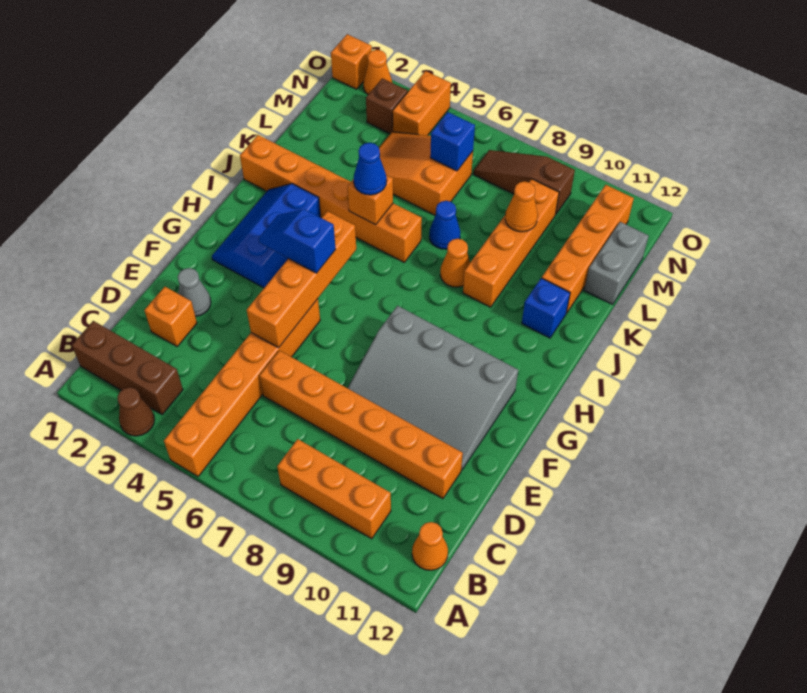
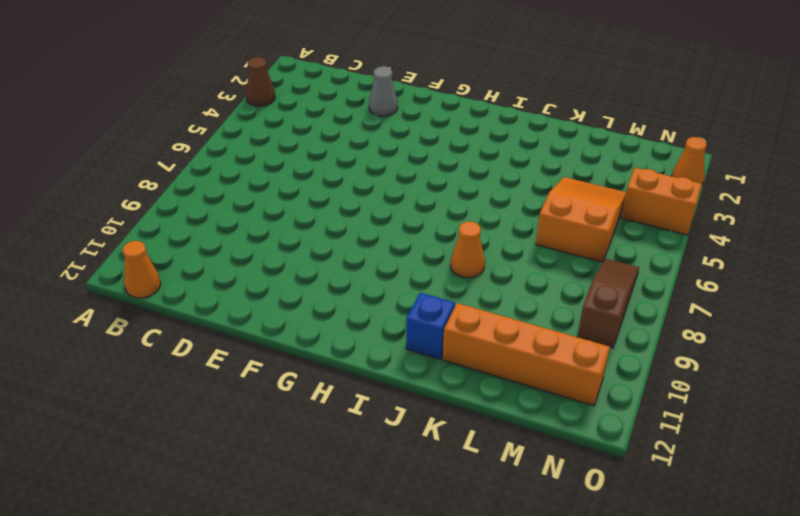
none -> orange 1x6 brick [164,299,320,477]
none -> brown 1x3 brick [72,321,183,415]
none -> orange 1x3 brick [277,439,391,539]

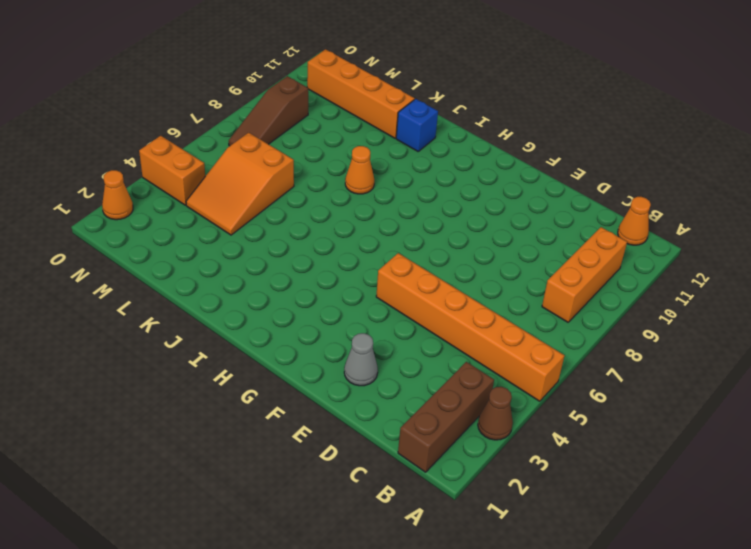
none -> orange 1x1 brick [145,287,197,347]
none -> orange 1x6 brick [259,350,463,499]
none -> grey 3x4 slope [348,306,518,470]

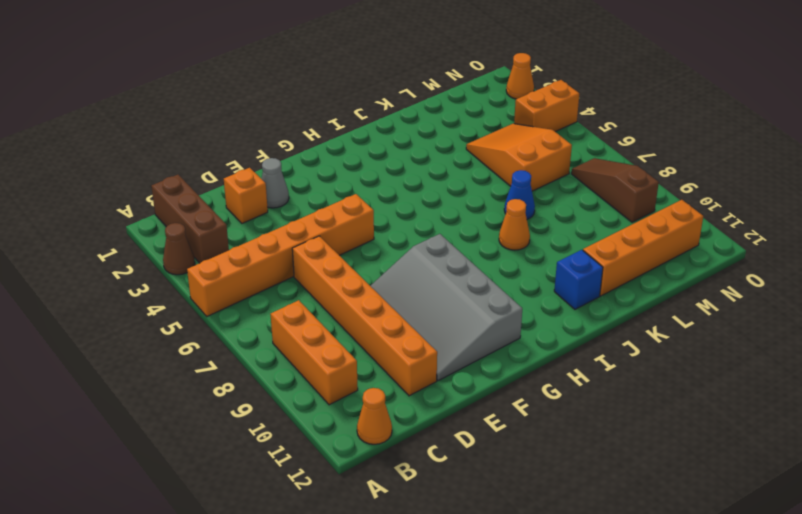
none -> blue 2x3 slope [212,184,321,288]
none -> orange 1x6 brick [240,135,422,263]
none -> orange 1x4 brick [463,179,559,307]

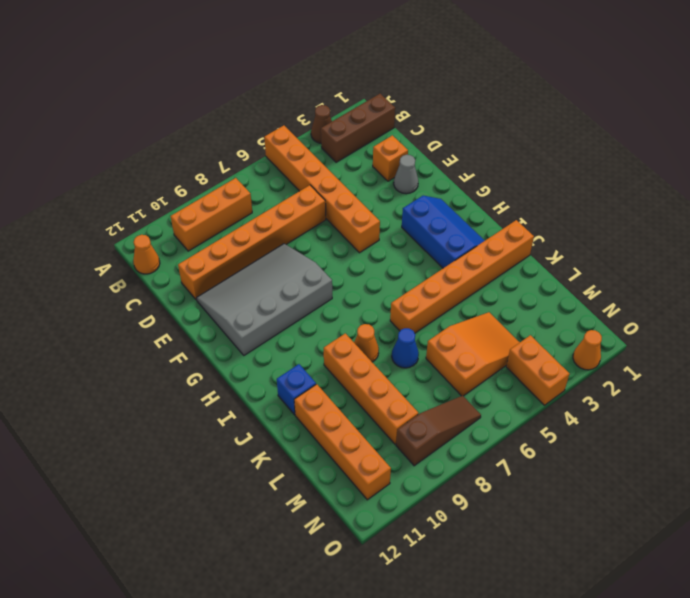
none -> grey 1x2 brick [584,222,648,305]
none -> brown 1x1 brick [366,78,408,134]
none -> orange 1x1 brick [331,34,372,89]

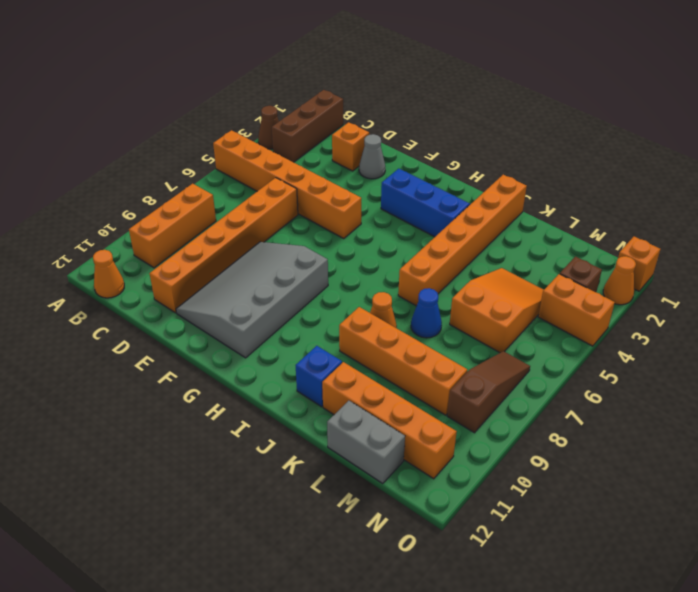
none -> orange 1x4 brick [247,211,356,348]
none -> orange 1x1 brick [348,175,393,225]
none -> orange 1x1 cone [505,181,538,232]

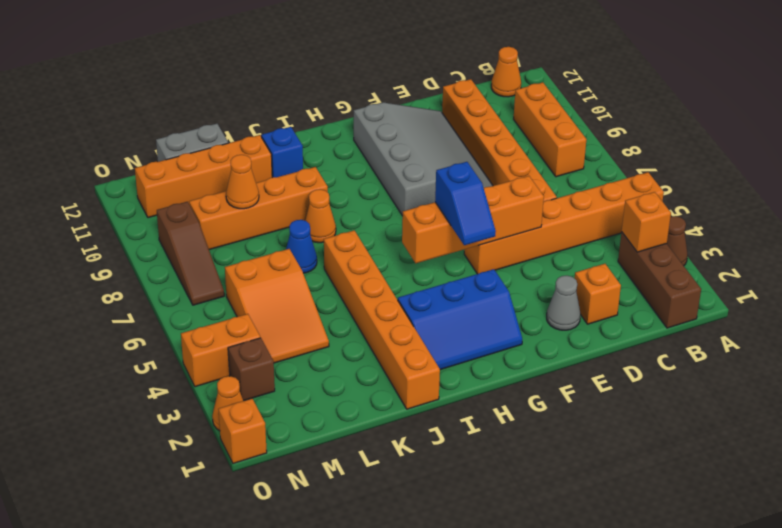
orange 1x1 brick [622,192,671,252] -> orange 1x1 brick moved to [348,175,393,225]
none -> blue 1x1 brick [430,112,475,171]
none -> blue 1x1 cone [354,143,387,195]

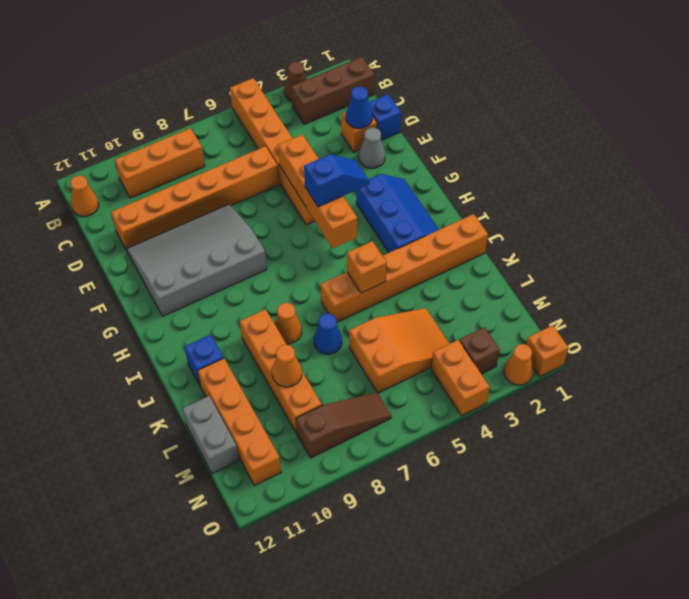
blue 1x1 brick [369,94,401,140] -> blue 1x1 brick moved to [430,112,475,171]
blue 1x1 cone [346,86,372,128] -> blue 1x1 cone moved to [354,143,387,195]

